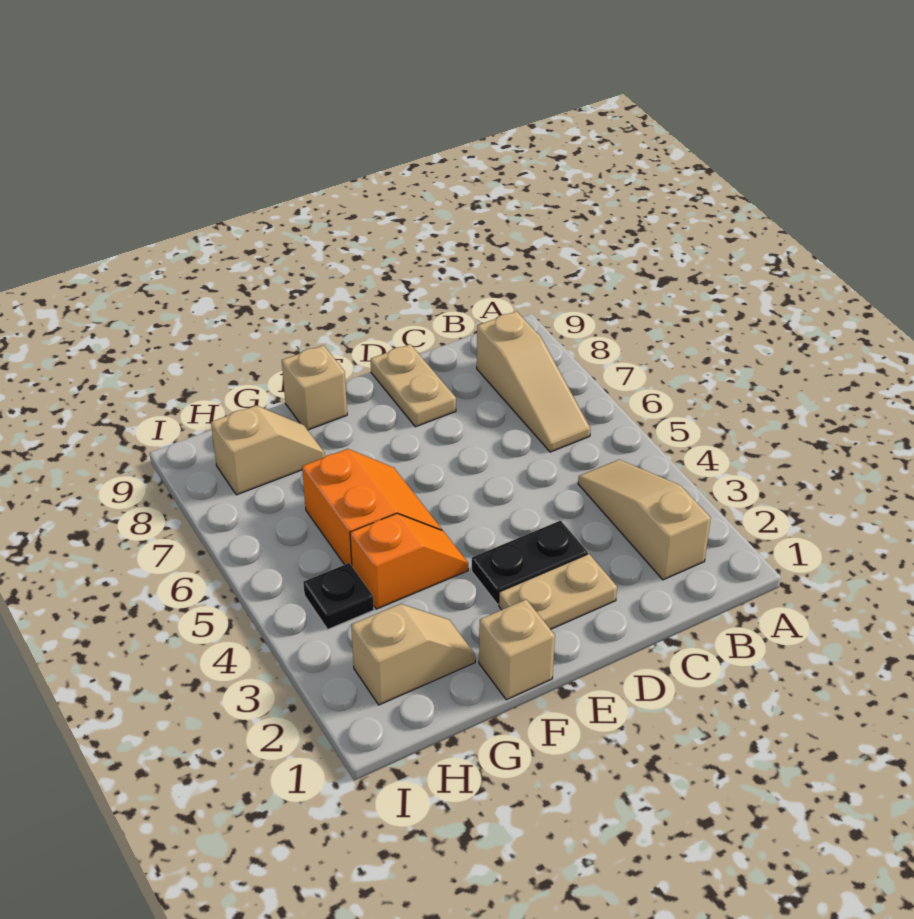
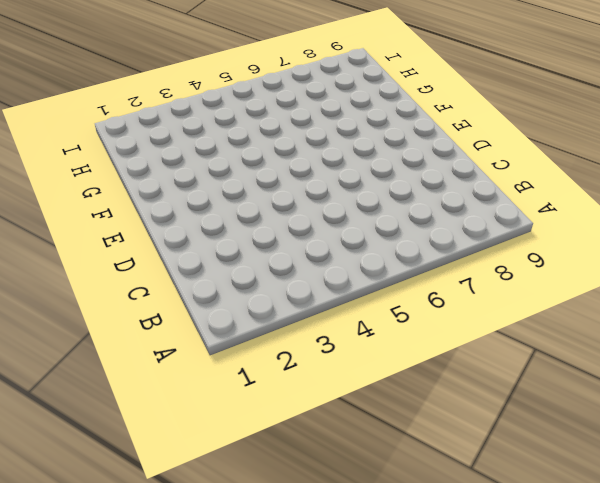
none -> tan 1x3 slope [578,460,711,580]
none -> tan 1x3 slope [477,311,591,452]
none -> tan 1x2 plate [499,554,617,629]

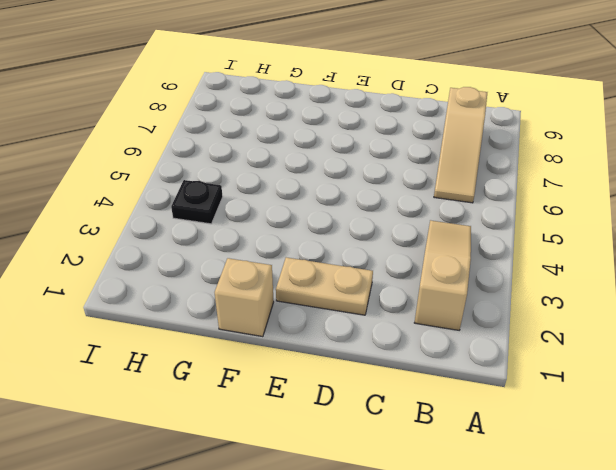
none -> black 1x2 plate [472,521,588,604]
none -> tan 1x2 plate [371,344,456,427]
none -> orange 1x2 slope [350,513,468,609]

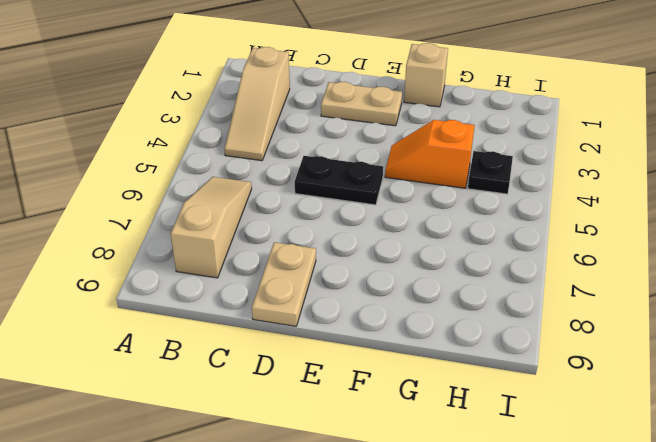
black 1x2 plate [295,156,383,205] -> black 1x2 plate moved to [472,521,588,604]
none -> orange 2x2 slope [302,449,442,566]
none -> tan 1x1 brick [282,345,347,430]
none -> tan 1x2 slope [351,604,475,705]

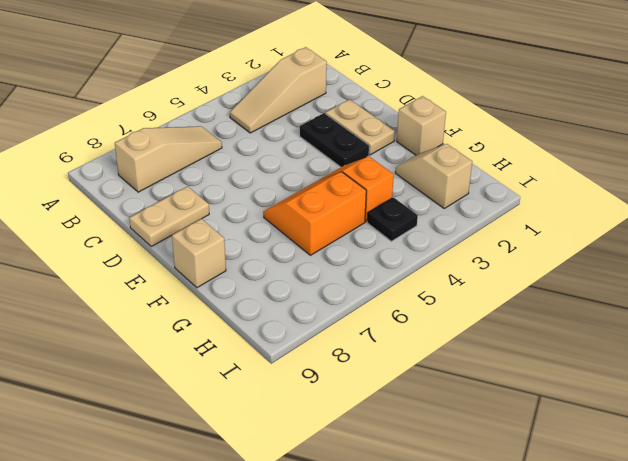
none -> tan 1x2 slope [211,405,325,495]

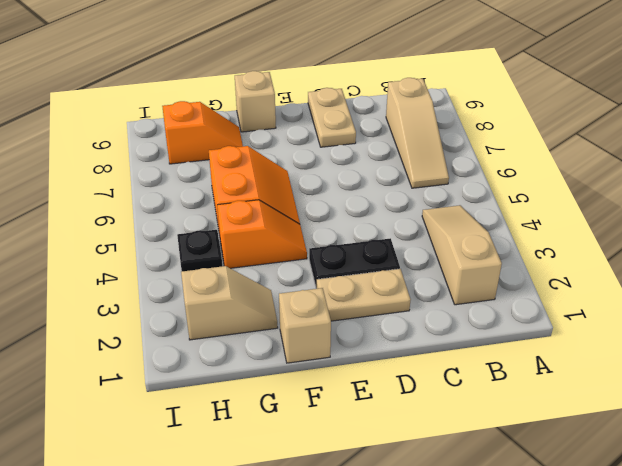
orange 1x2 slope [162,101,243,164] -> tan 1x2 slope [211,405,325,495]

